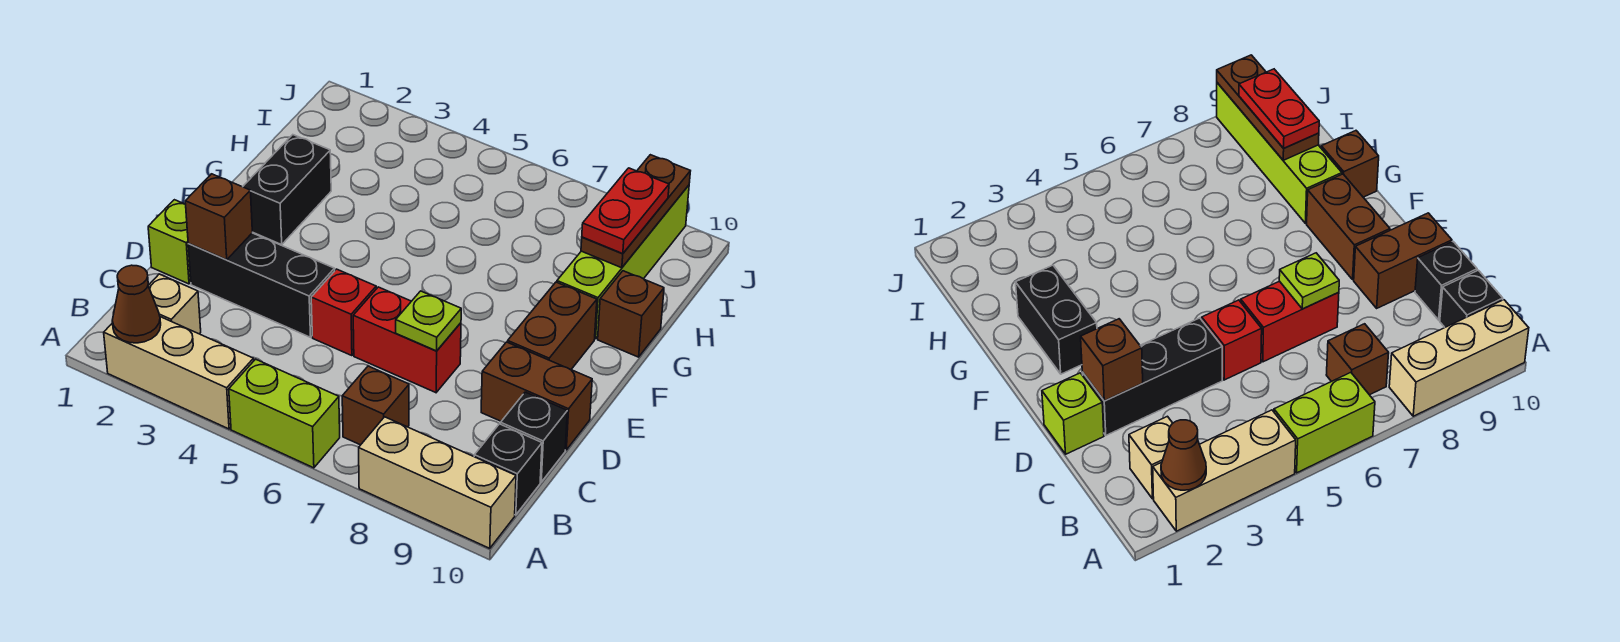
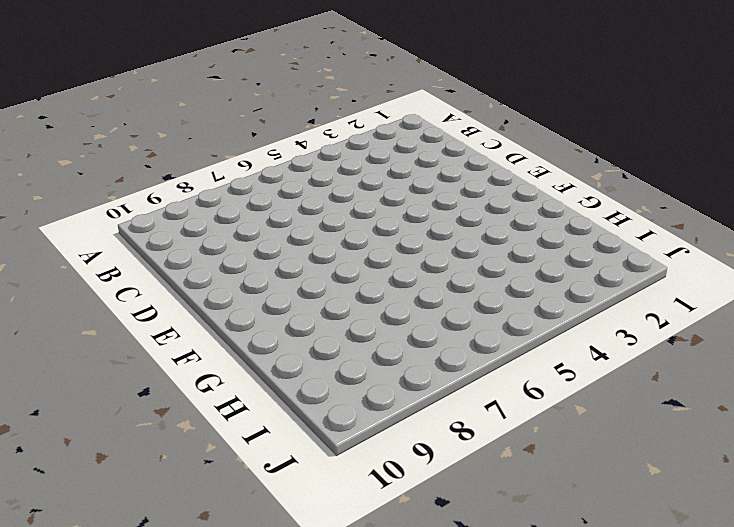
none -> tan 1x3 brick [104,317,254,429]
none -> lime 1x2 brick [229,359,340,468]
none -> tan 1x3 brick [359,417,516,548]

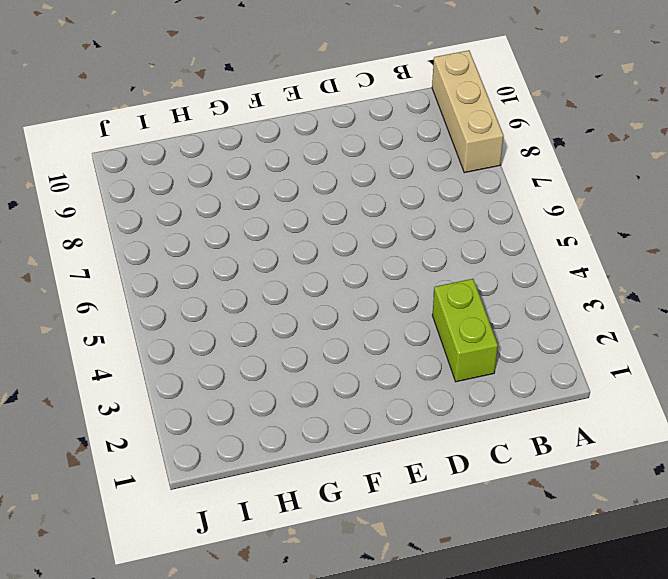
lime 1x2 brick [432,279,498,382] -> lime 1x2 brick moved to [229,359,340,468]
none -> tan 1x3 brick [104,317,254,429]
none -> tan 1x1 brick [148,274,201,334]
none -> brown 1x1 brick [342,366,409,445]

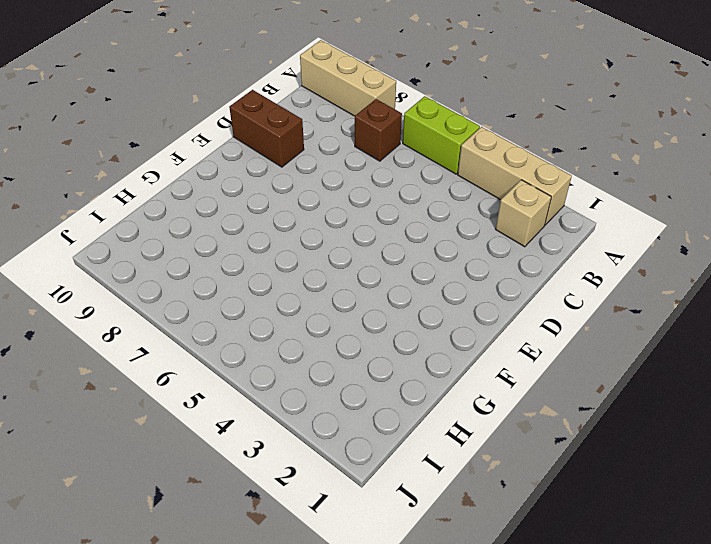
none -> black 1x1 brick [474,424,542,515]
none -> black 1x1 brick [501,392,567,482]
none -> lime 1x1 brick [148,200,191,284]

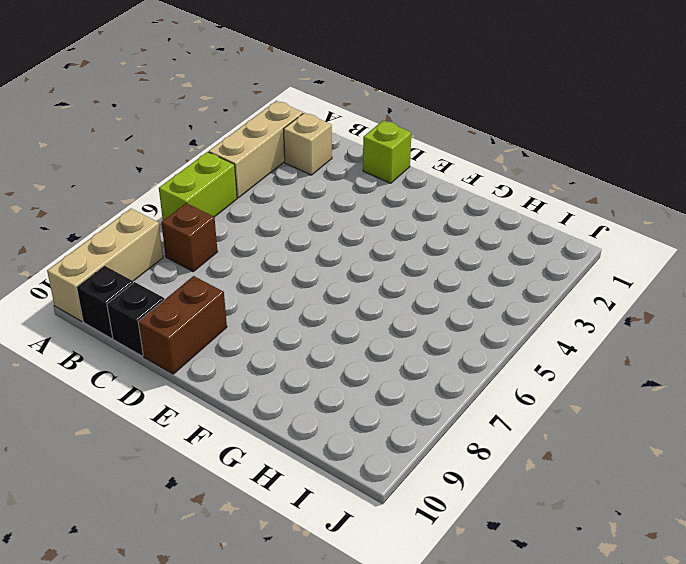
none -> black 1x3 brick [188,233,335,337]
none -> red 1x1 brick [311,269,376,356]
none -> red 1x2 brick [353,287,461,393]

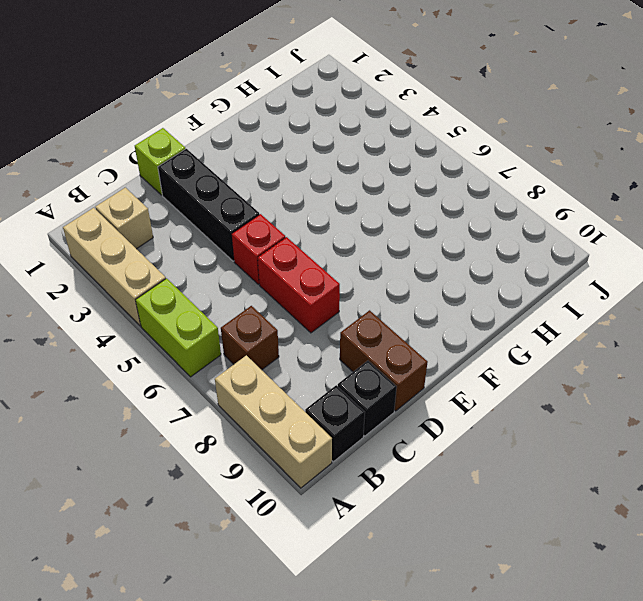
none -> brown 1x2 brick [508,282,597,370]
none -> black 1x2 brick [243,135,331,245]
none -> lime 1x4 brick [557,185,689,339]

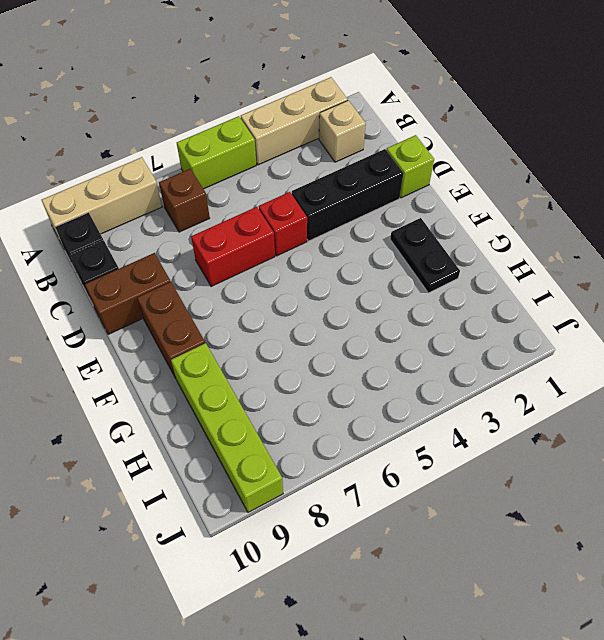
black 1x2 plate [390,218,460,293] -> black 1x2 brick [243,135,331,245]
none -> brown 1x1 brick [598,271,664,357]
none -> brown 1x1 cone [112,265,161,343]
none -> brown 1x1 brick [185,174,252,260]

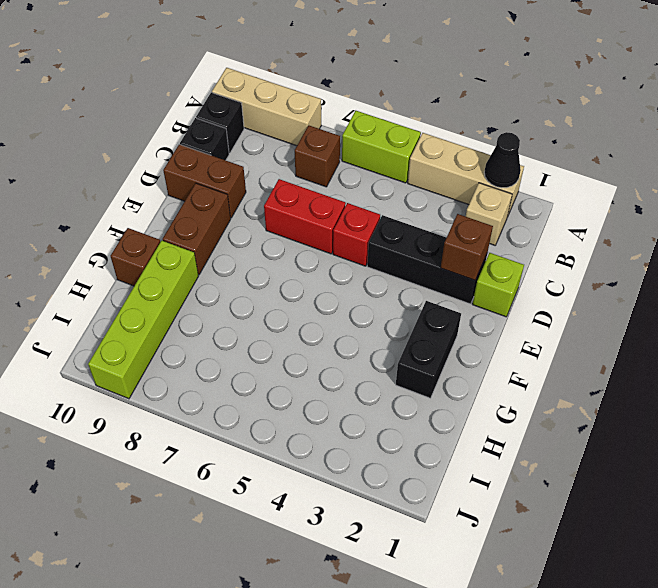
black 1x1 cone [484,132,521,188] -> brown 1x1 cone [112,265,161,343]
none -> lime 1x1 plate [396,291,461,351]
none -> brown 1x3 plate [581,155,690,268]
none -> red 1x2 plate [582,168,669,254]

